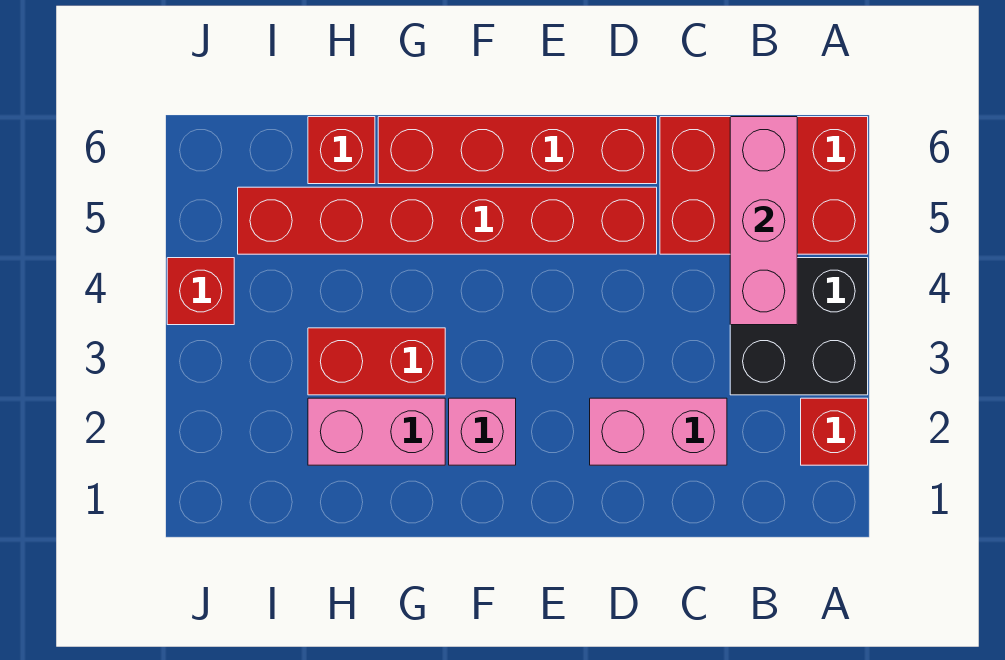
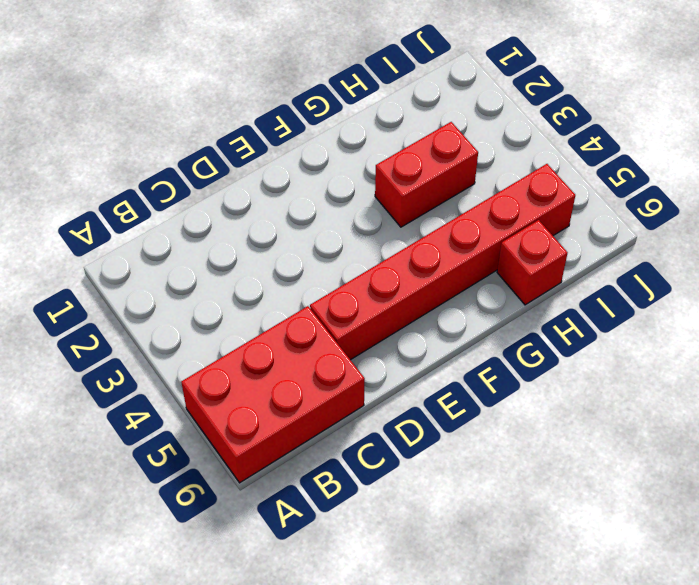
none -> red 1x1 brick [801,398,868,465]
none -> black 2x2 brick [730,258,868,395]
none -> pink 1x2 brick [590,398,727,465]

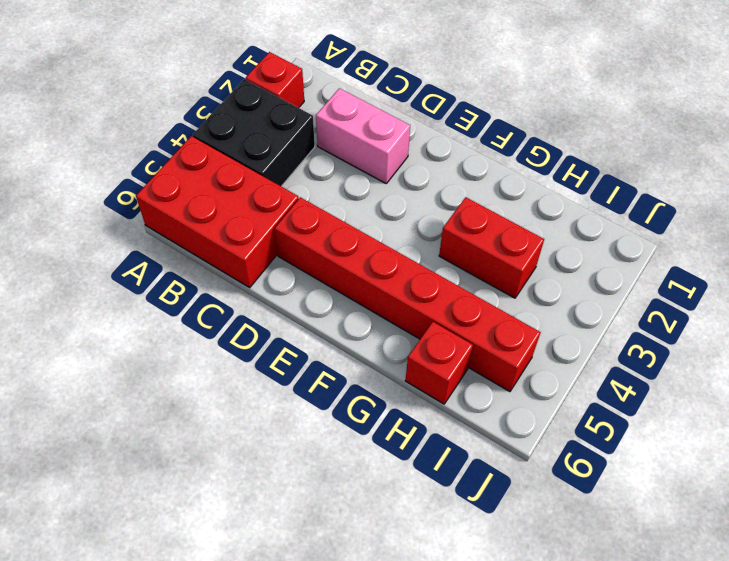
none -> red 1x4 brick [378,117,657,184]
none -> pink 1x1 brick [449,398,516,465]
none -> pink 1x2 brick [308,398,445,465]

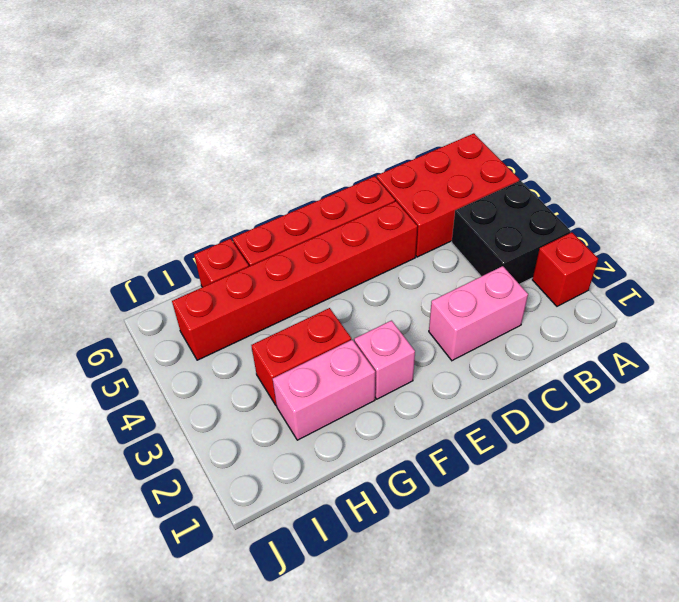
none -> red 1x1 brick [167,258,234,325]
none -> pink 1x3 brick [730,117,797,325]

